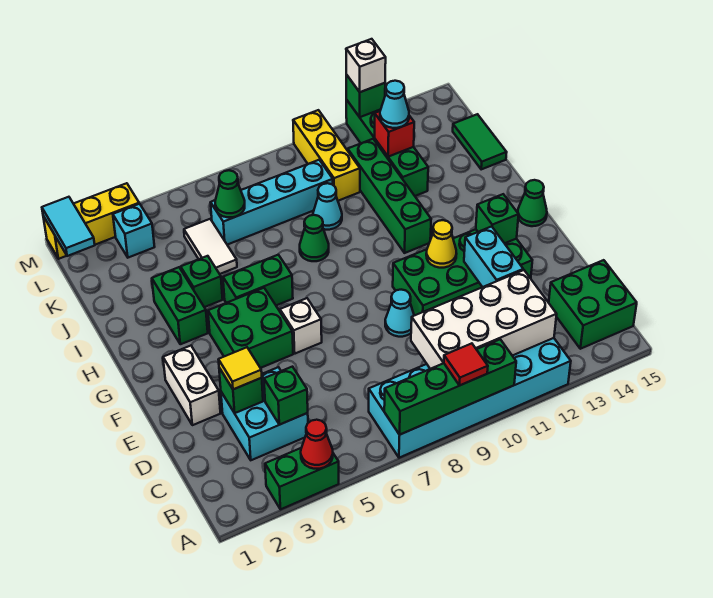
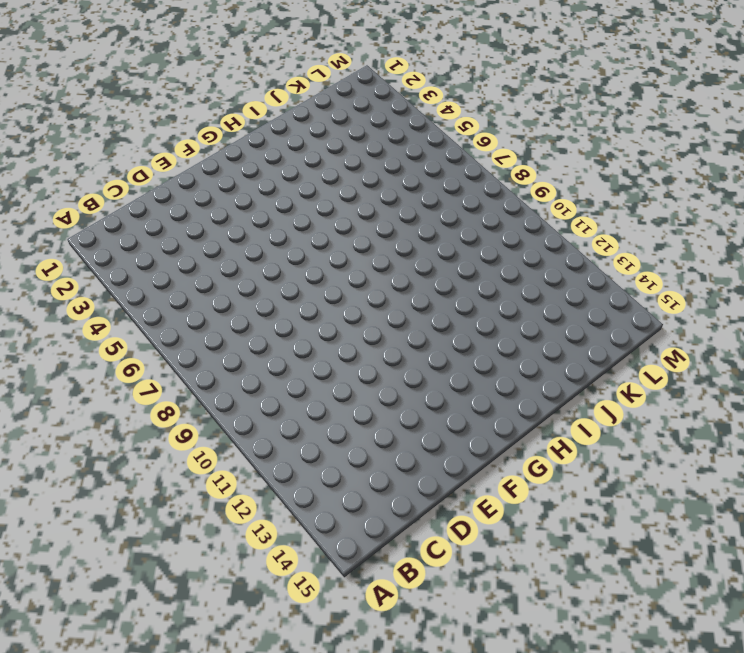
none -> green 1x2 brick [265,448,339,509]
none -> cyan 2x6 brick [369,338,571,458]
none -> green 2x2 brick [549,260,637,349]
none -> cyan 2x2 brick [221,367,308,460]

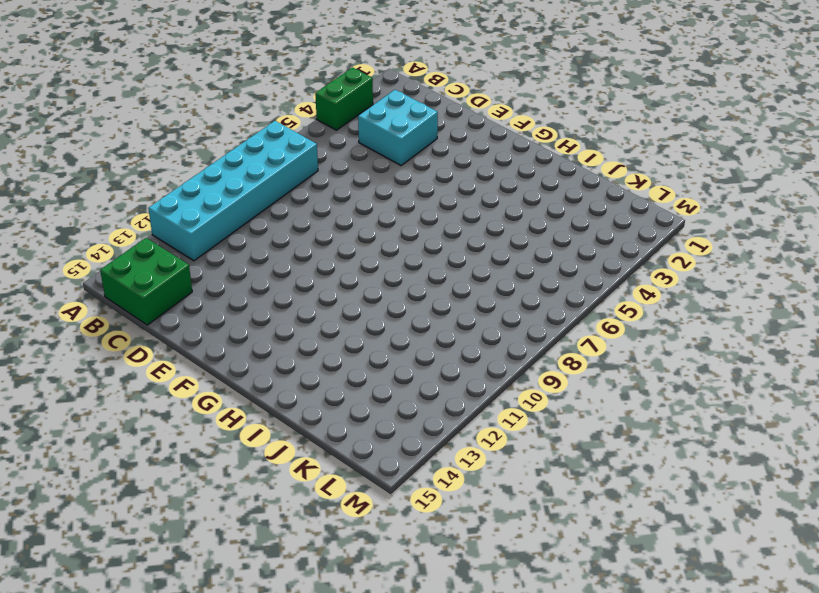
none -> white 1x2 brick [163,346,220,425]
none -> cyan 1x1 cone [385,290,414,337]
none -> green 2x4 brick [393,229,532,316]
none -> green 2x2 brick [208,288,293,368]

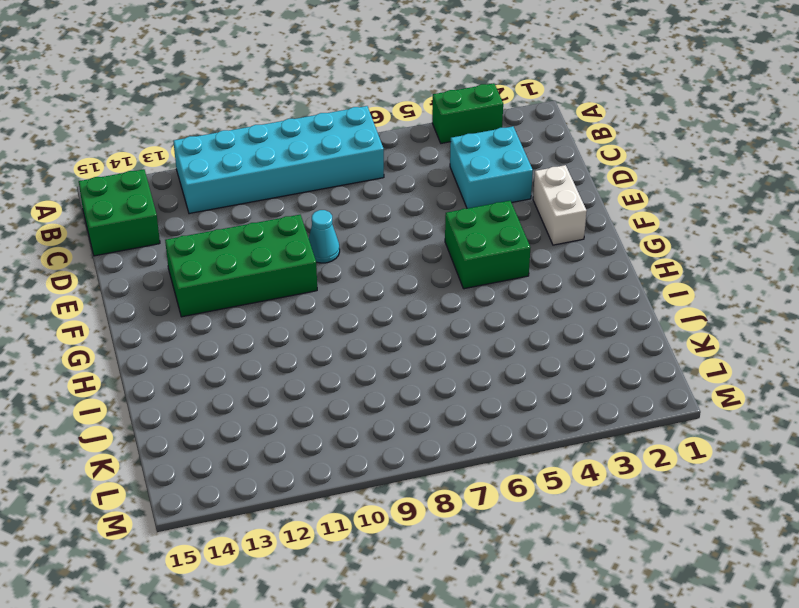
none -> white 1x1 brick [280,298,322,354]
none -> green 1x1 cone [518,180,547,226]
none -> green 1x2 brick [152,267,208,344]
none -> green 1x2 brick [223,255,293,305]

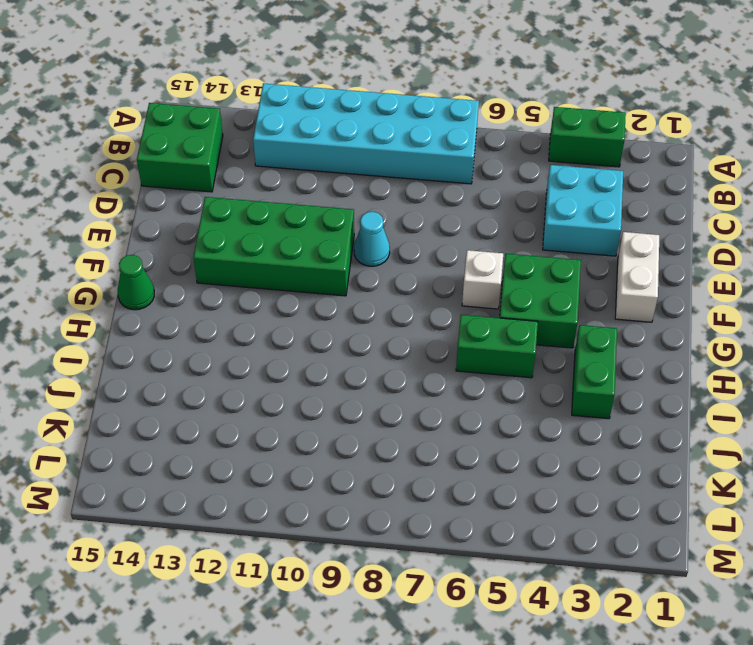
none -> green 1x4 brick [348,139,431,253]
none -> green 1x1 brick [181,256,223,307]
none -> green 1x1 cone [300,215,329,261]
none -> white 1x2 tile [184,219,237,274]

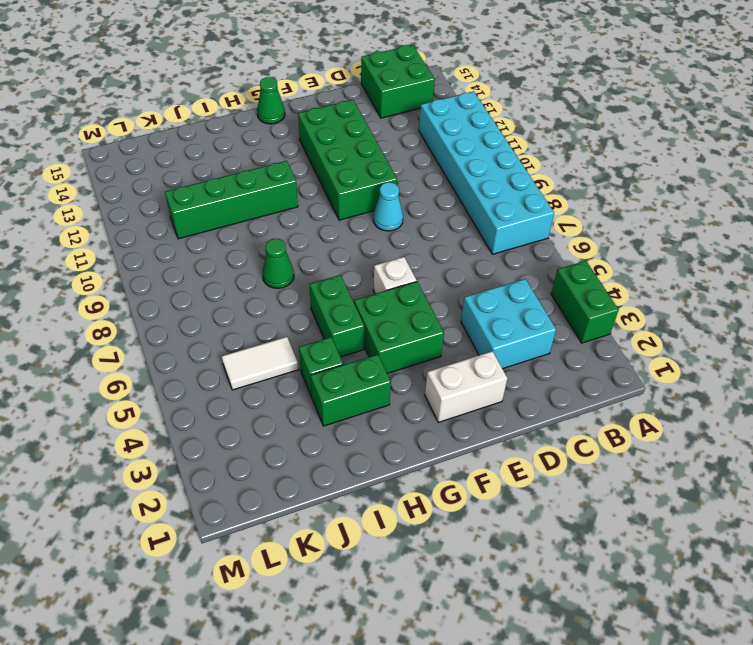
none -> cyan 1x1 cone [313,183,342,230]
none -> green 1x4 brick [346,100,428,196]
none -> green 1x2 tile [453,114,507,169]
none -> cyan 1x4 brick [211,160,333,245]

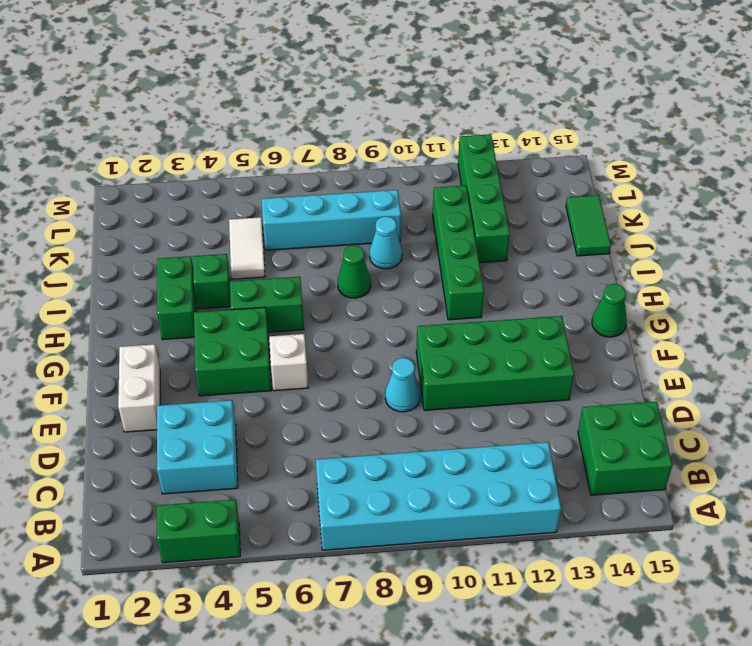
none -> yellow 1x3 brick [293,110,360,201]
none -> cyan 1x1 brick [113,204,155,258]
none -> yellow 1x3 brick [43,183,139,259]
none -> red 1x1 cone [301,420,333,469]

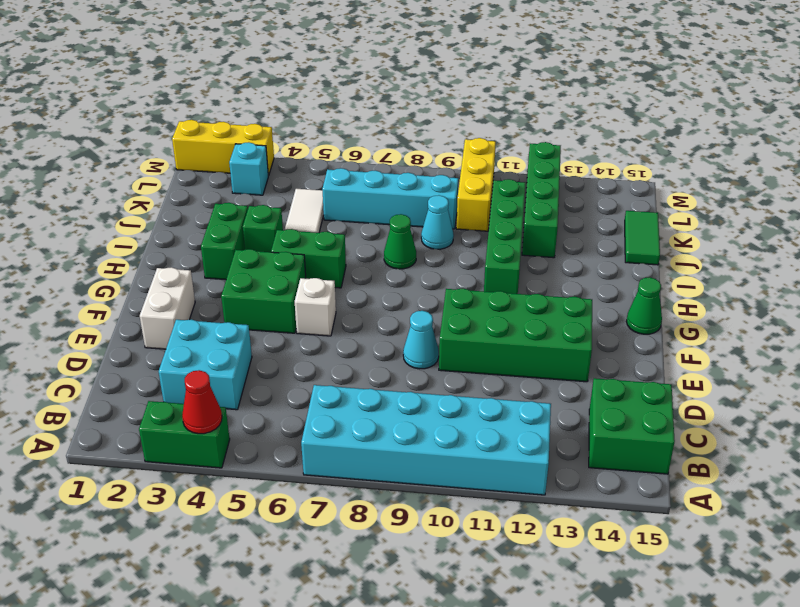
none -> green 1x4 brick [384,339,516,435]
none -> white 2x4 brick [411,270,557,369]
none -> green 1x1 brick [264,367,308,425]
none -> green 1x1 brick [219,368,263,413]

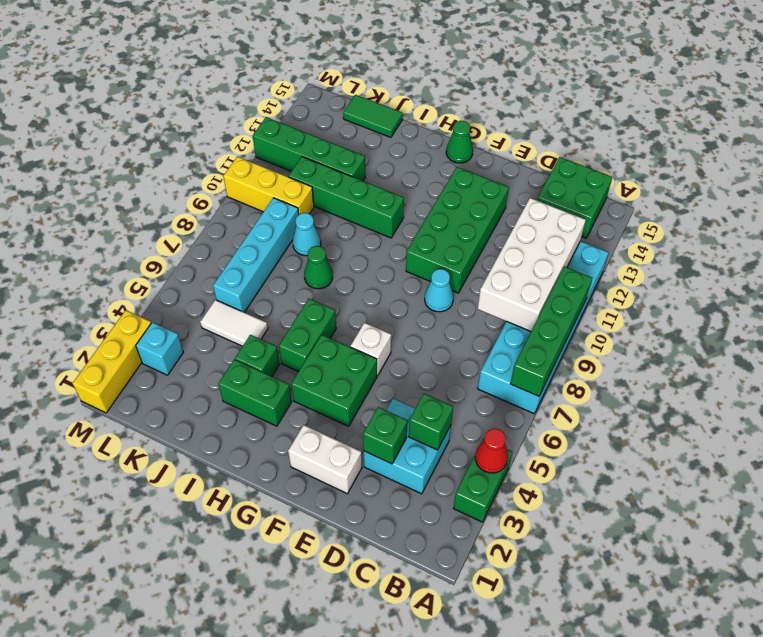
none -> cyan 1x2 brick [464,226,523,287]
none -> yellow 1x1 cone [426,220,457,268]
none -> green 1x1 brick [476,194,519,243]
none -> green 1x1 cone [215,170,245,217]

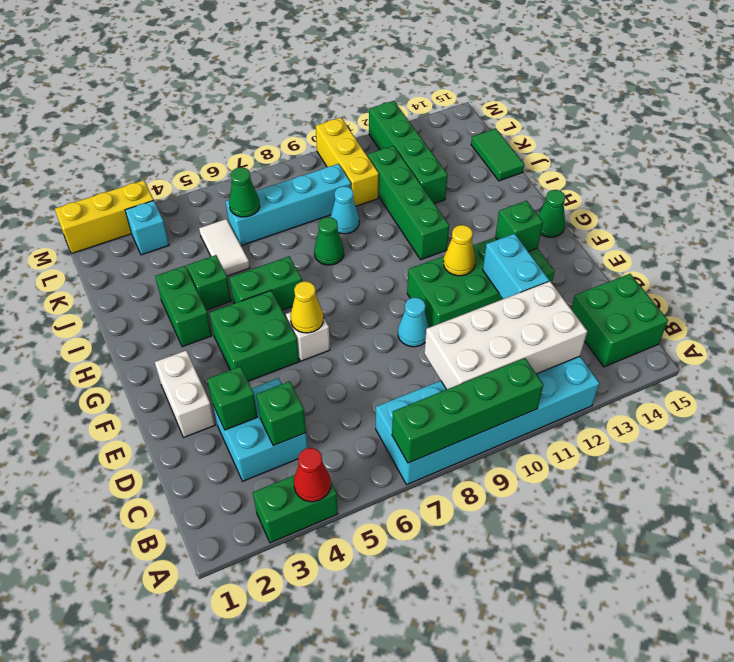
yellow 1x1 cone [290,281,324,333] -> none
none -> red 1x1 brick [375,111,414,157]
none -> cyan 1x2 tile [42,197,95,256]
none -> green 1x1 brick [346,75,385,117]
none -> red 1x1 tile [444,343,488,386]

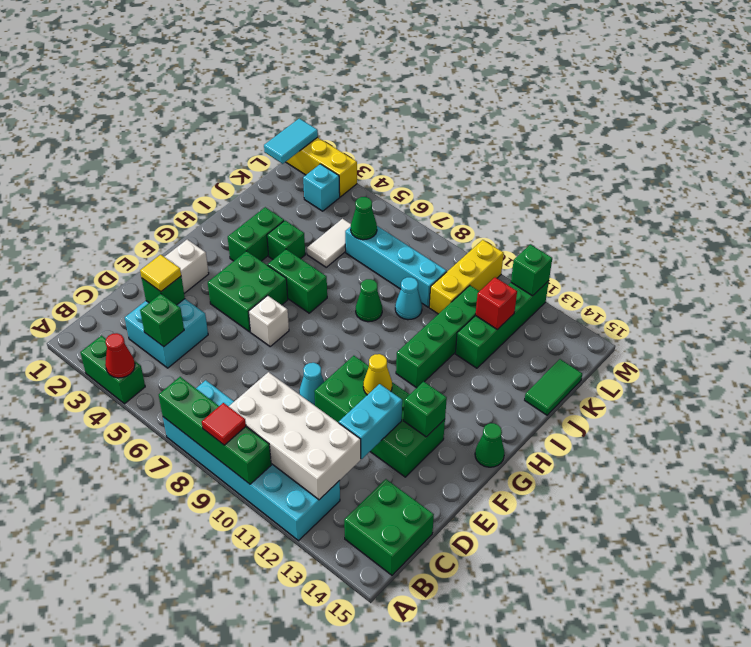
none -> cyan 1x1 cone [380,81,409,128]
none -> white 1x1 brick [346,39,386,92]

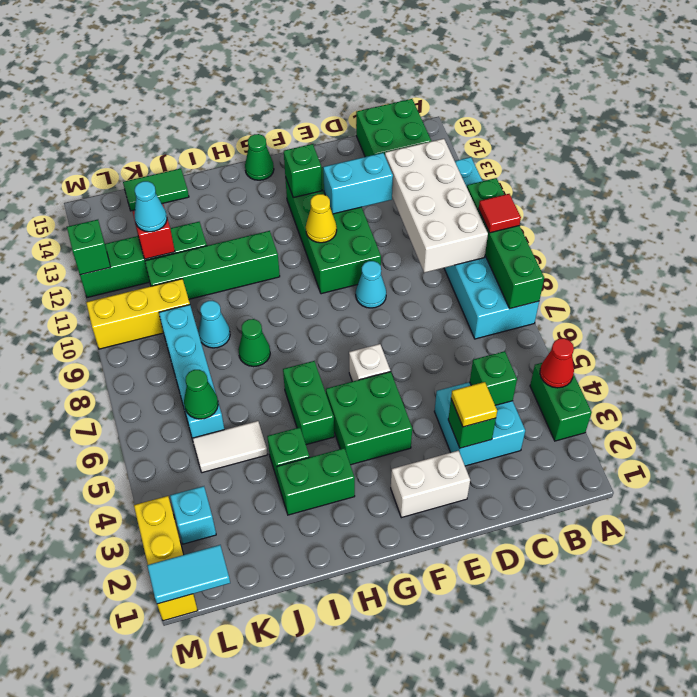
none -> white 1x1 brick [346,39,386,92]

